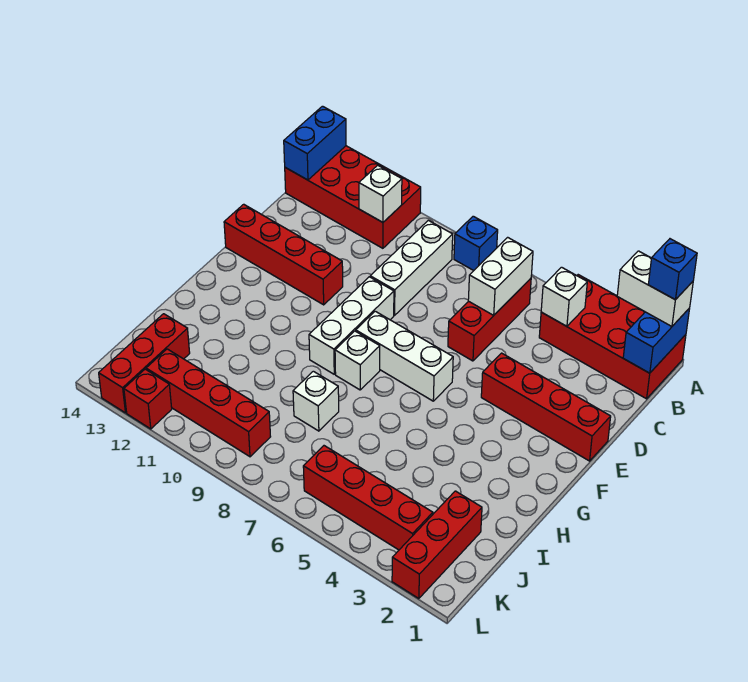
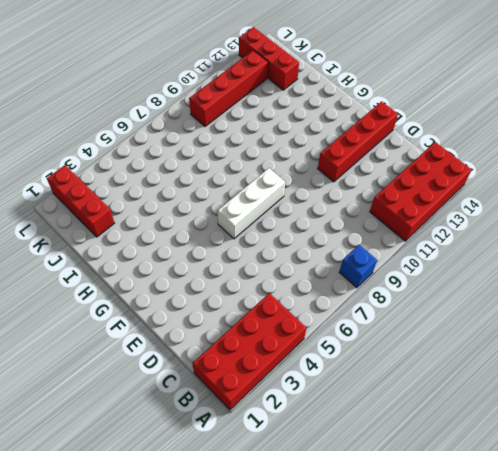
none -> red 1x3 brick [448,279,531,361]
none -> white 1x3 brick [370,220,453,315]
none -> red 1x4 brick [481,353,611,461]

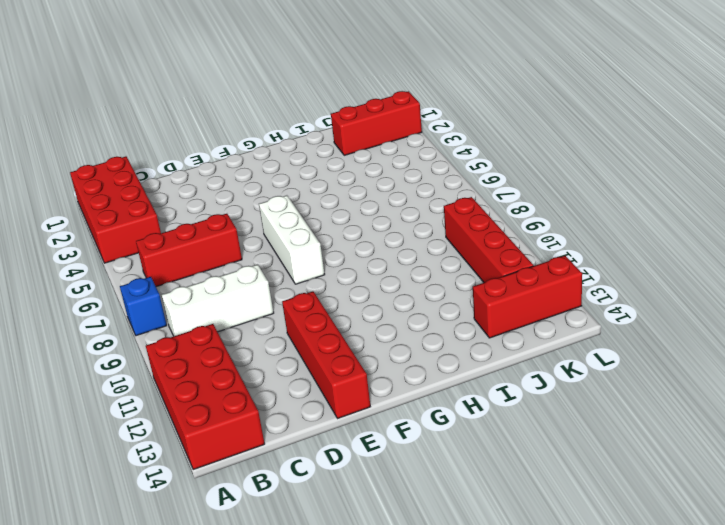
none -> red 1x4 brick [481,353,611,461]
none -> white 1x3 brick [309,277,394,374]
none -> white 1x1 brick [335,331,380,390]

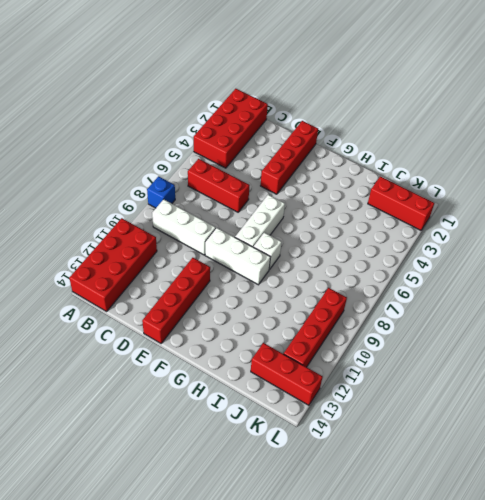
none -> white 1x1 brick [293,371,339,431]
none -> red 1x4 brick [303,446,433,550]
none -> red 1x1 brick [124,369,172,429]

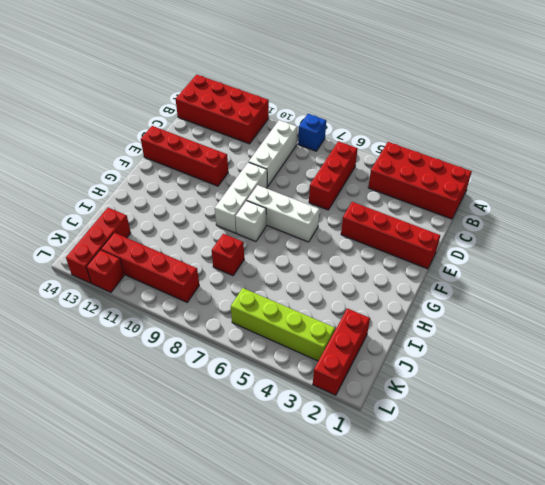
red 1x1 brick [212,234,244,276] -> white 1x1 brick [293,371,339,431]
lime 1x4 brick [231,288,335,361] -> red 1x4 brick [303,446,433,550]
none -> blue 1x2 brick [623,308,690,373]
none -> blue 1x2 brick [284,106,346,180]
none -> white 1x1 brick [541,267,587,326]

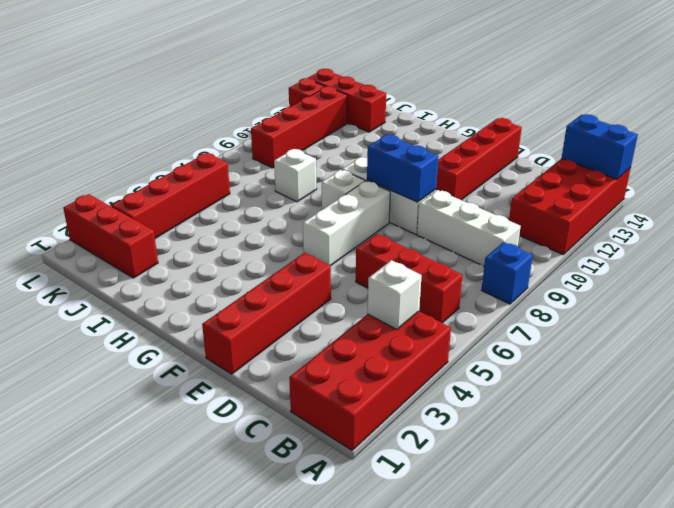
blue 1x2 brick [367,135,438,202] -> blue 1x2 brick moved to [623,308,690,373]
none -> white 1x2 brick [468,237,533,315]
none -> white 1x1 brick [359,165,402,222]
none -> white 1x2 brick [617,251,693,326]

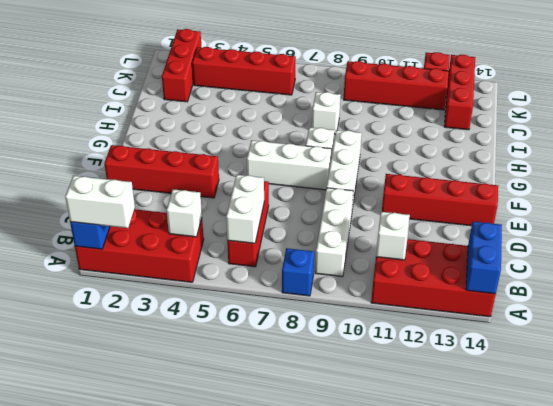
none -> blue 1x1 brick [648,239,697,300]

